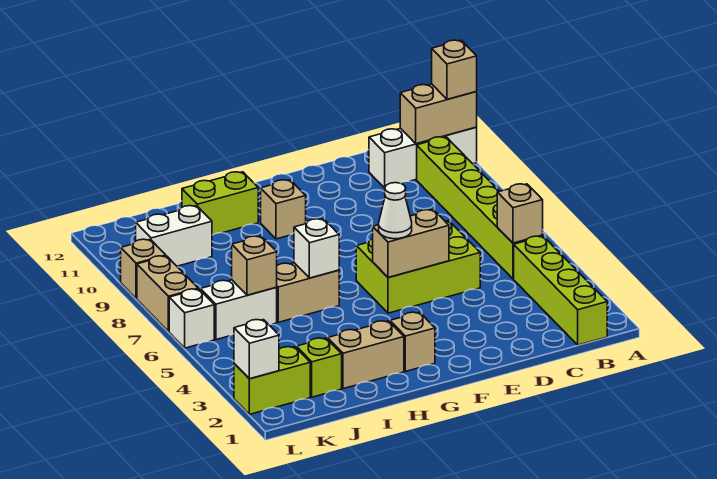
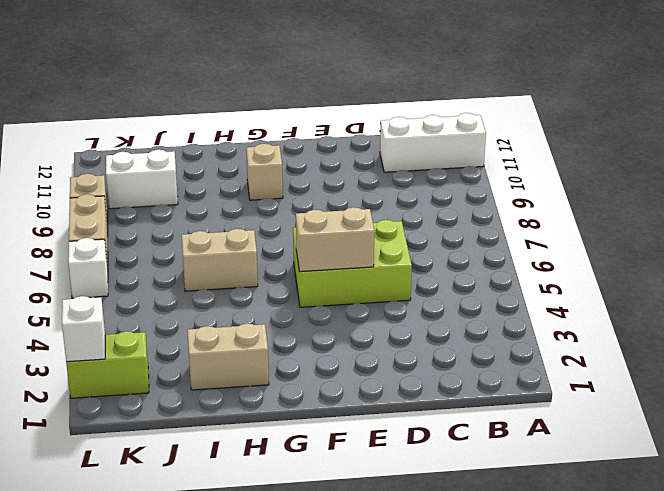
none -> lime 1x4 brick [514,236,607,345]
none -> lime 1x6 brick [417,137,543,279]
none -> tan 1x1 brick [390,312,435,371]

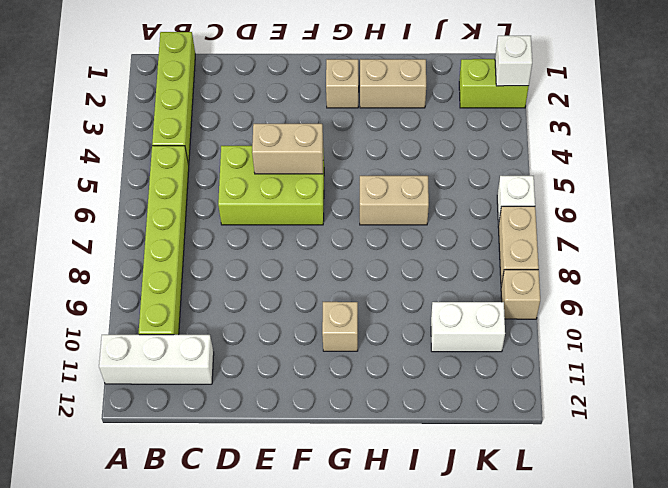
none -> lime 1x2 brick [182,172,258,235]
none -> lime 1x1 brick [296,338,342,397]
none -> white 1x2 brick [200,280,277,340]

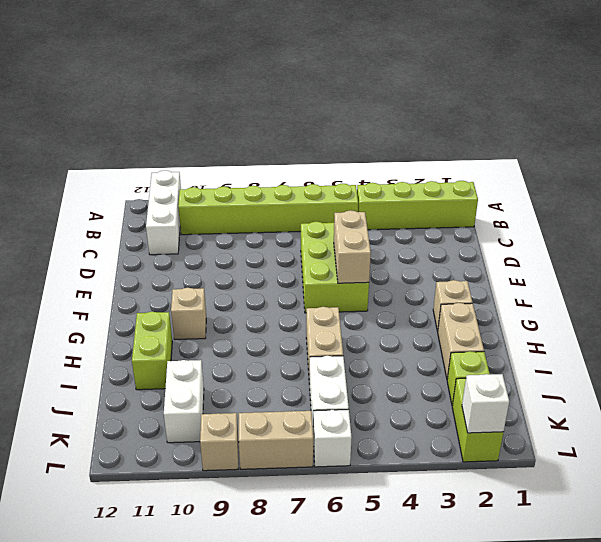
none -> tan 1x2 brick [400,84,477,144]
none -> tan 1x1 brick [497,184,543,243]
none -> white 1x1 brick [294,219,339,278]

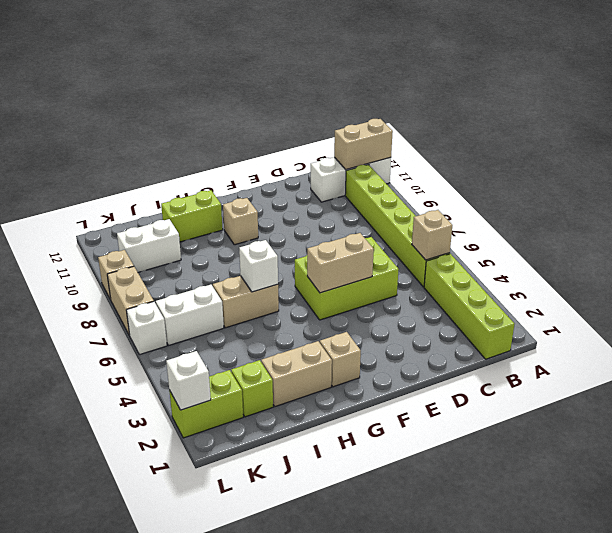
none -> tan 1x1 brick [232,236,277,295]
none -> tan 1x1 brick [432,40,477,99]
none -> white 1x1 cone [379,183,412,239]

